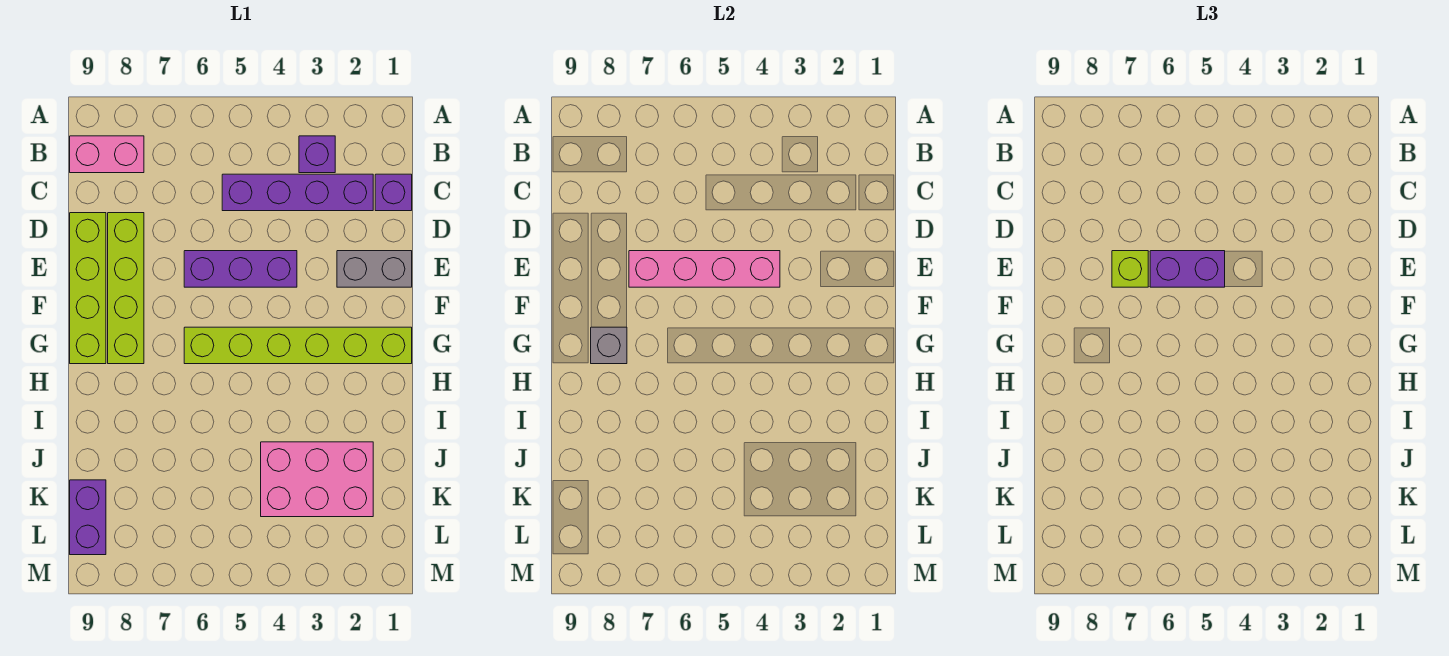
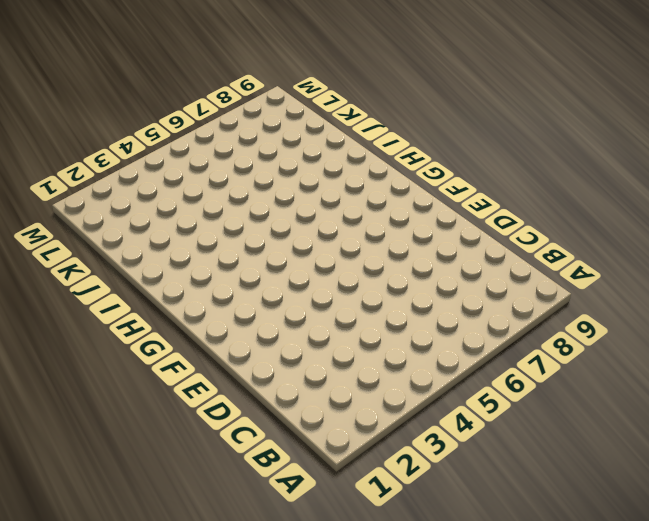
none -> purple 1x1 brick [299,136,335,173]
none -> pink 1x2 brick [70,136,144,173]
none -> purple 1x1 brick [375,174,412,211]

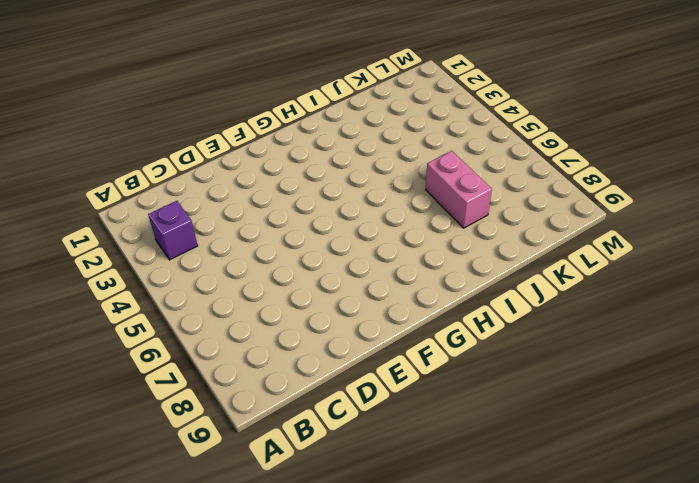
pink 1x2 brick [426,151,492,228] -> pink 1x2 brick moved to [70,136,144,173]
none -> purple 1x1 brick [375,174,412,211]
none -> purple 1x4 brick [222,174,373,211]
none -> lime 1x4 brick [108,213,144,364]

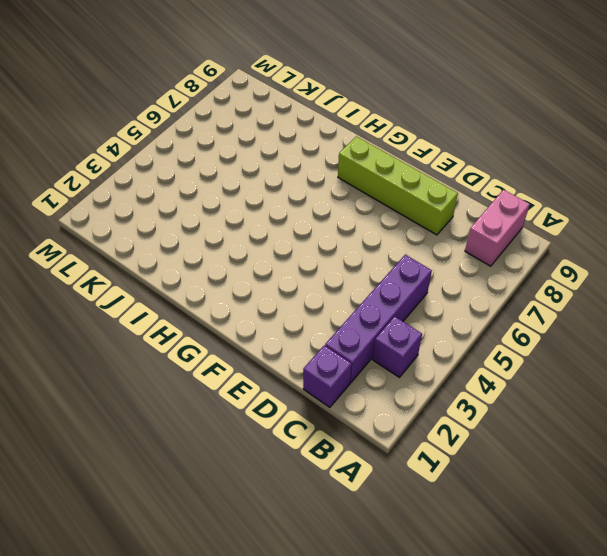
none -> lime 1x4 brick [70,213,106,364]
none -> grey 1x2 brick [337,251,412,287]
none -> purple 1x3 brick [184,251,297,287]

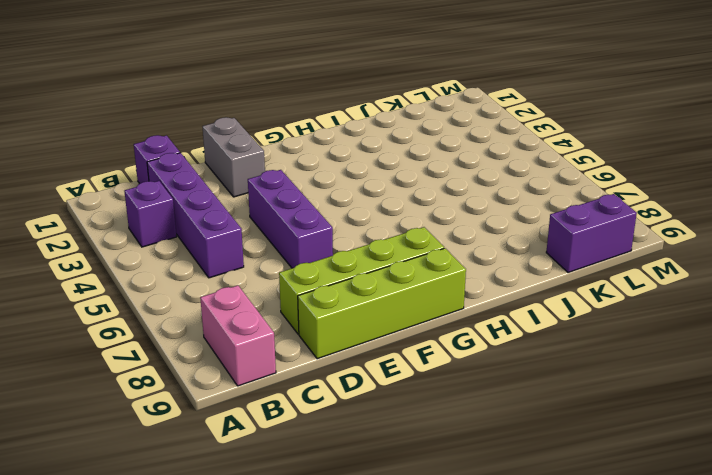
none -> lime 1x6 brick [184,327,412,364]
none -> pink 2x3 brick [261,442,373,517]
none -> pink 1x4 brick [629,251,780,287]

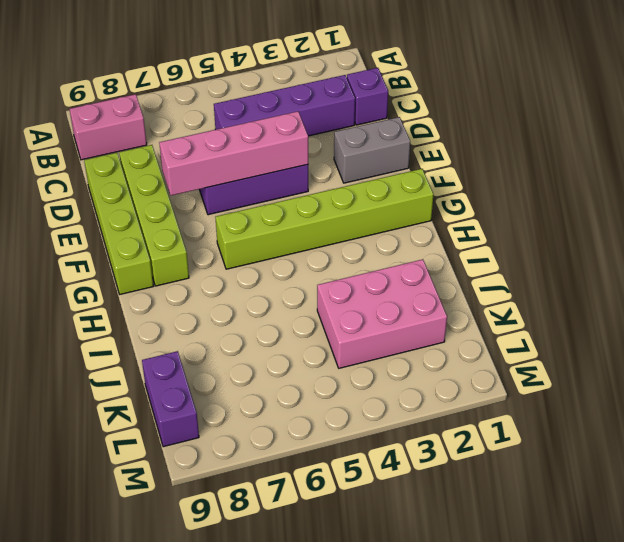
none -> purple 1x1 brick [299,136,335,173]
none -> grey 1x1 brick [591,327,627,364]
none -> purple 1x2 brick [1150,251,1225,287]

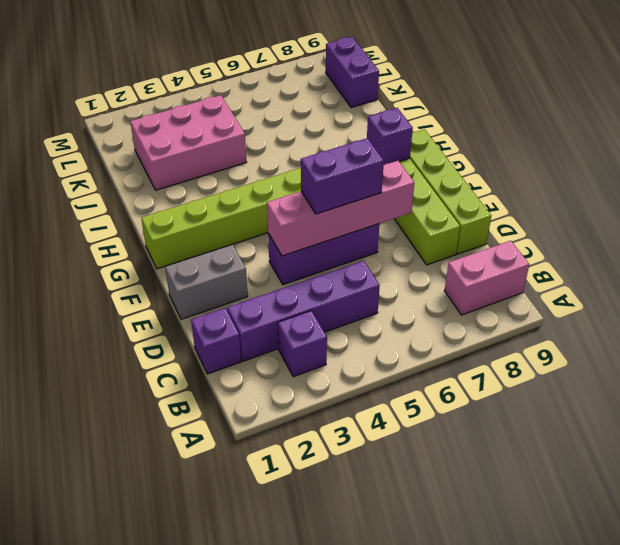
purple 1x1 brick [367,108,413,165] -> grey 1x1 brick [591,327,627,364]
none -> lime 1x1 brick [1112,251,1148,287]

